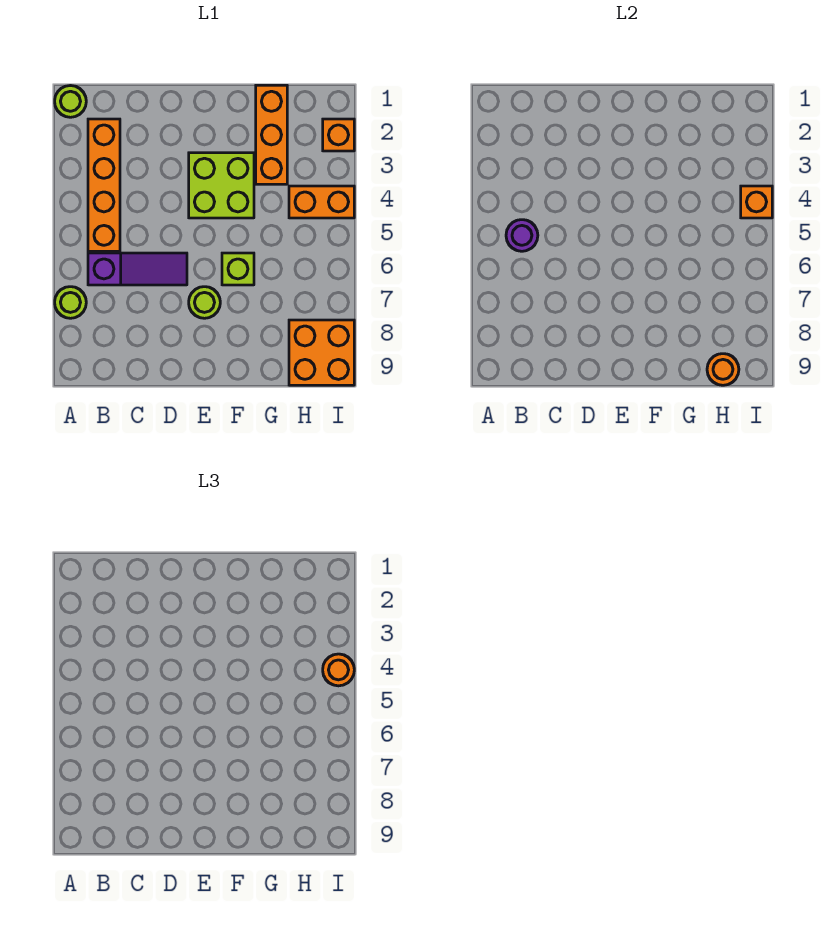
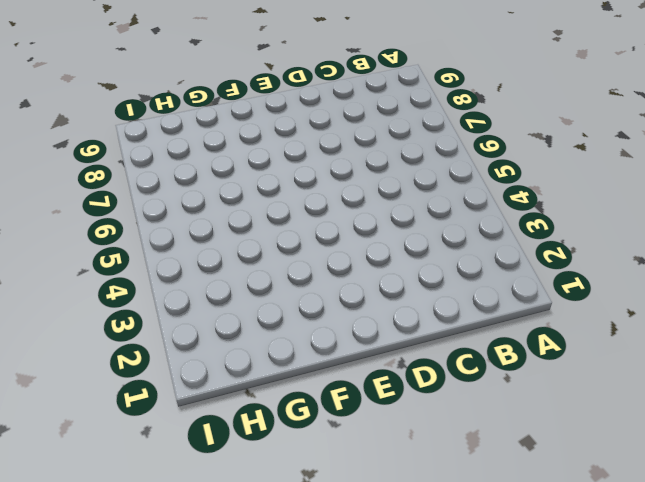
none -> lime 1x1 round brick [55,86,86,117]
none -> lime 1x1 round brick [55,287,86,318]
none -> orange 1x4 brick [88,119,120,251]

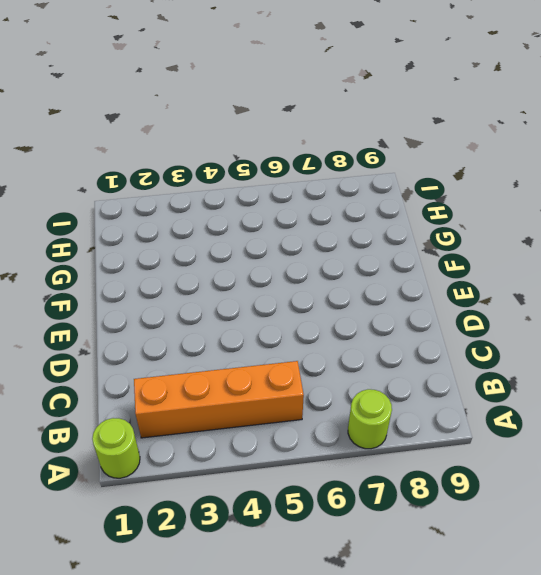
none -> purple 1x3 slope [88,253,187,285]
none -> lime 2x2 brick [189,153,254,218]
none -> lime 1x1 round brick [189,287,220,318]

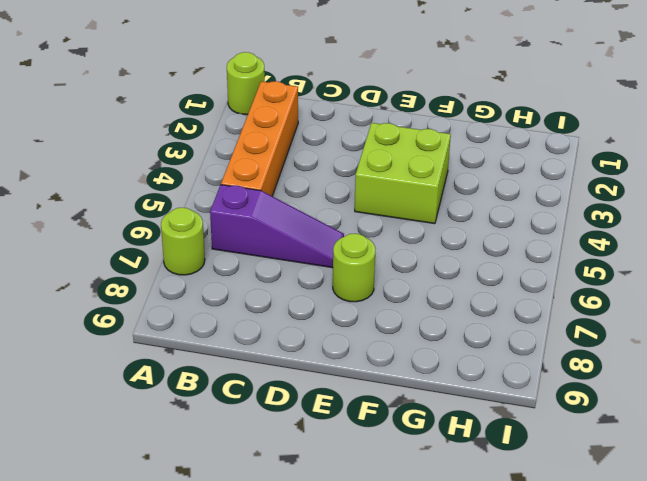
none -> lime 1x1 brick [222,253,254,285]
none -> orange 1x3 brick [256,85,287,184]
none -> orange 1x2 brick [289,186,354,218]

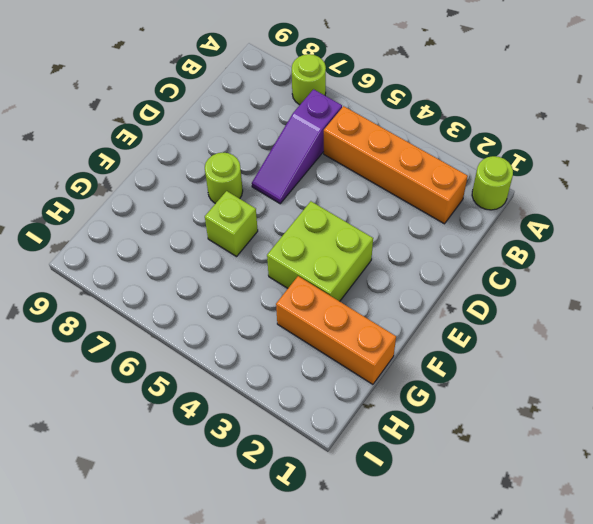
none -> orange 1x2 brick [289,186,354,218]
none -> orange 2x2 brick [289,320,354,385]
none -> orange 1x1 brick [323,119,354,151]

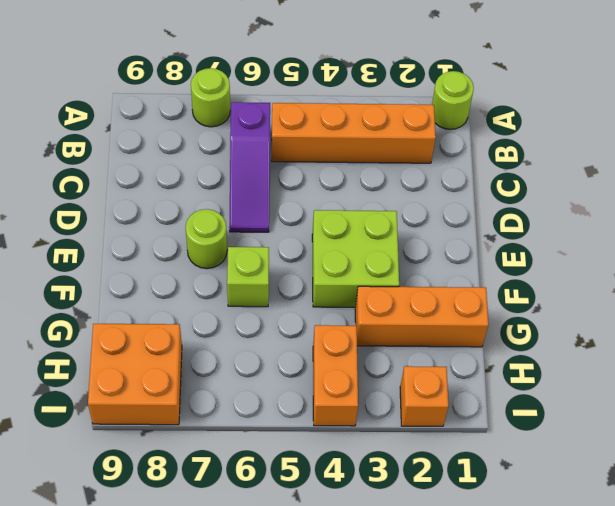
none -> purple 1x1 round brick [506,220,538,251]
none -> orange 1x1 round brick [707,354,739,385]
none -> orange 1x1 brick [741,186,772,218]

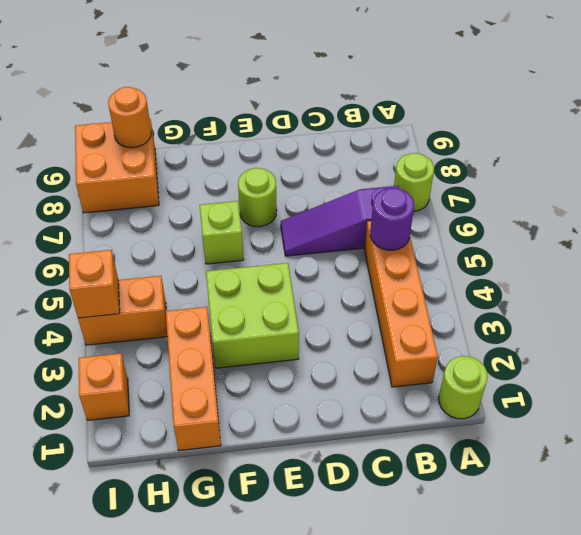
none -> orange 1x1 round brick [323,654,354,686]

